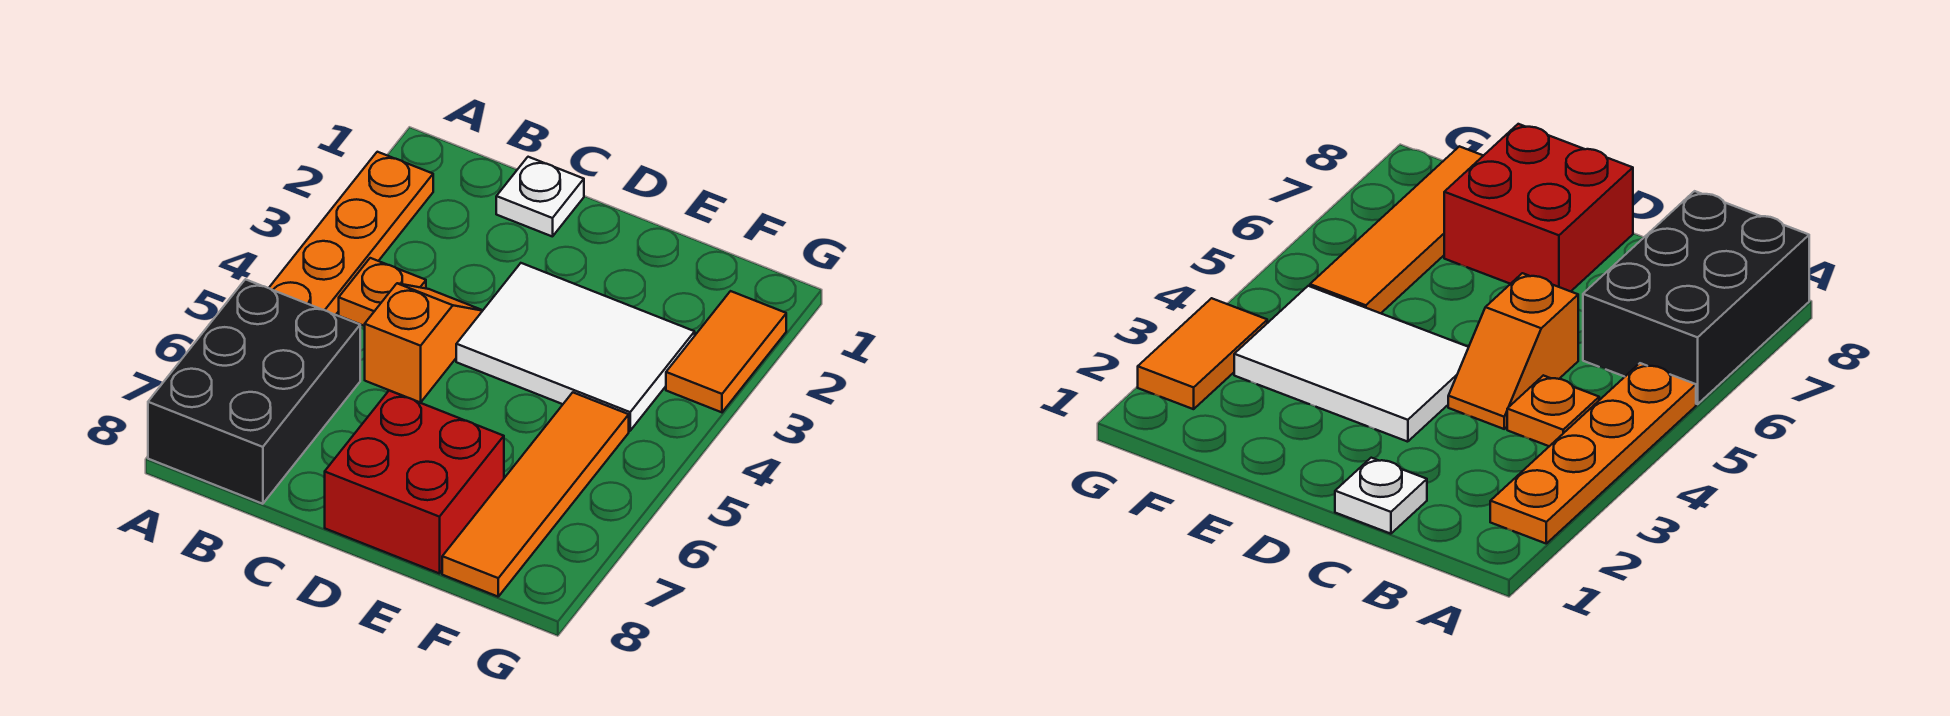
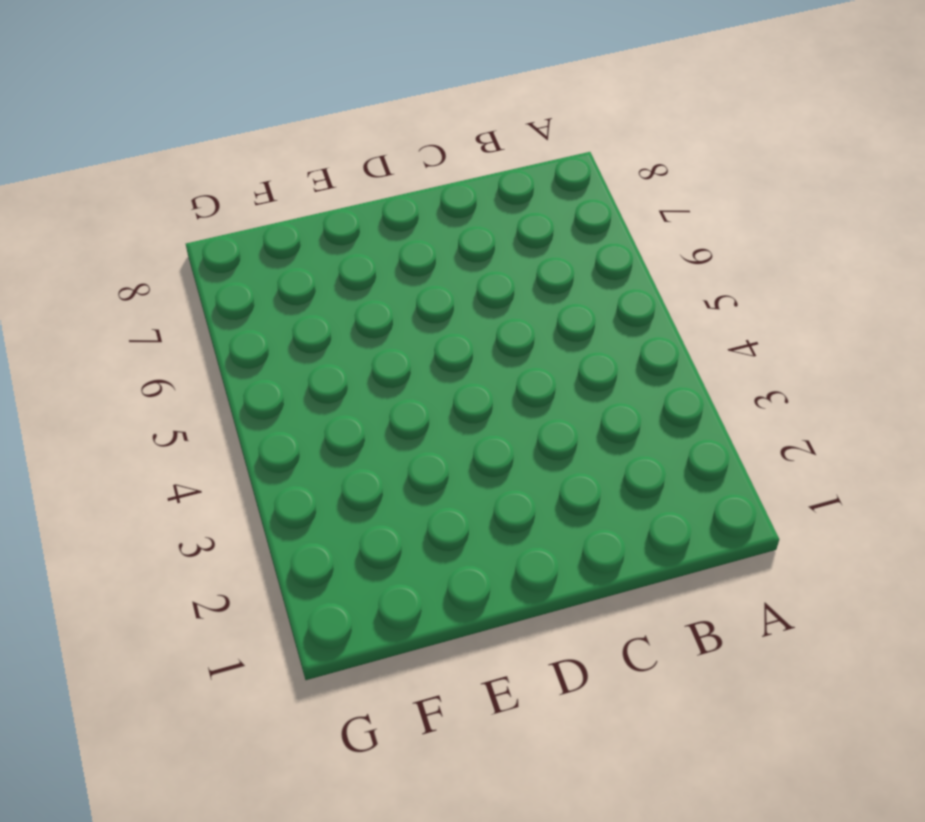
none -> orange 1x4 plate [269,152,433,315]
none -> black 2x3 brick [148,279,360,504]

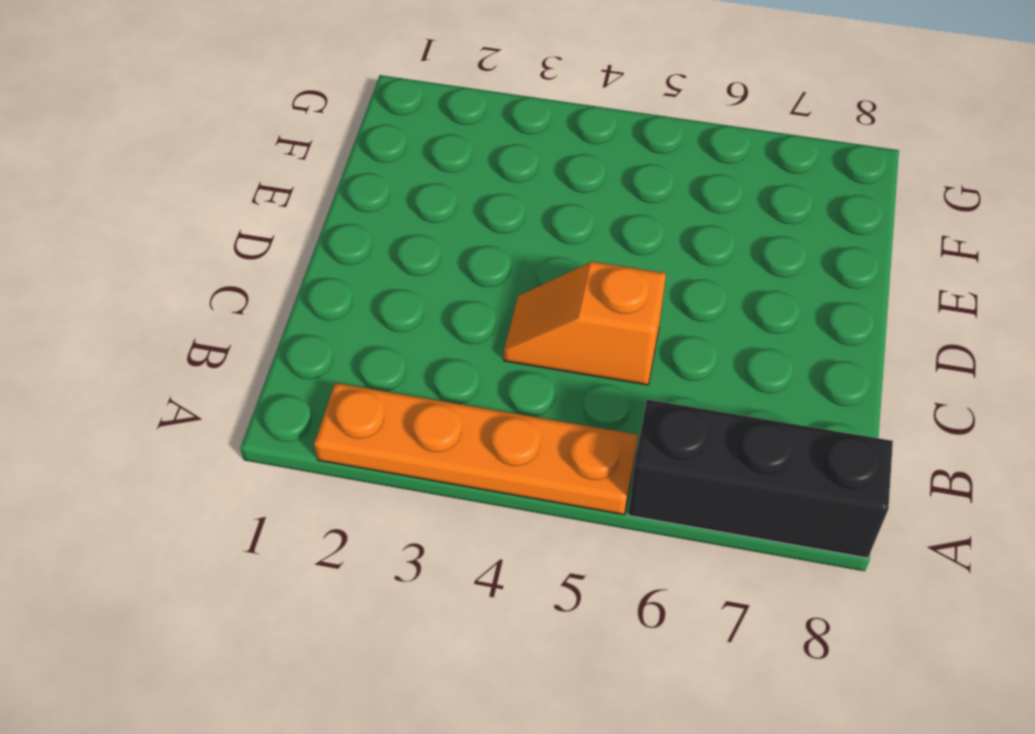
black 1x3 brick [628,400,893,558] -> black 2x3 brick [148,279,360,504]
none -> orange 1x1 plate [339,258,426,326]
none -> white 1x1 plate [496,157,584,237]

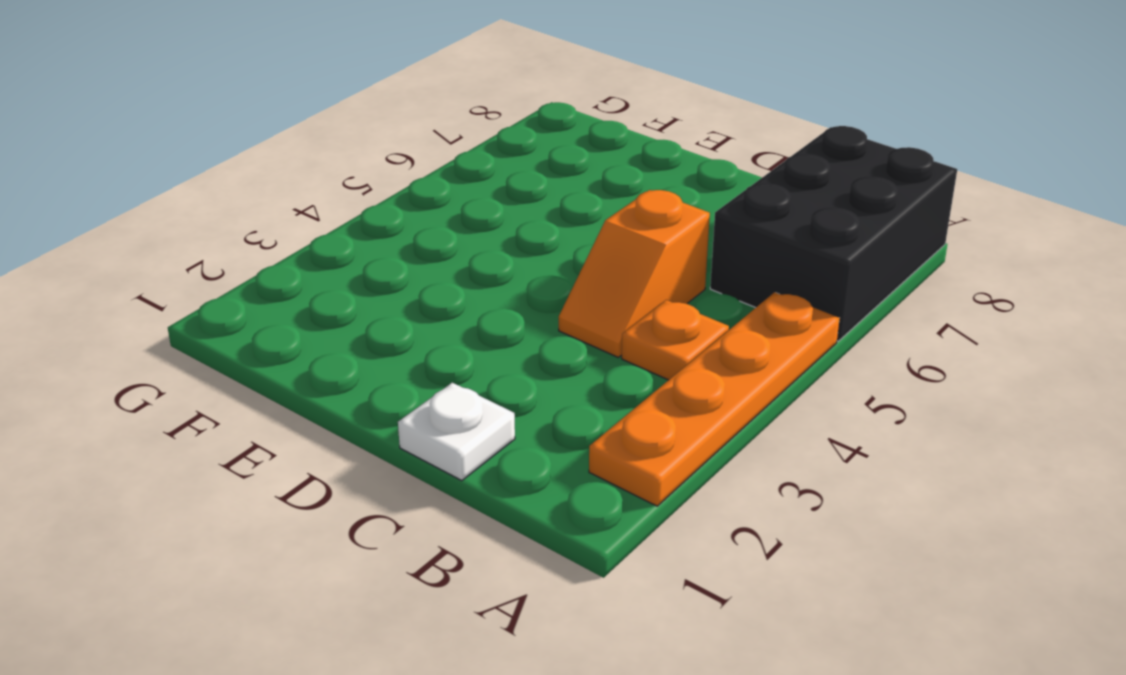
none -> white 2x3 tile [456,263,695,431]
none -> red 2x2 brick [325,391,504,574]

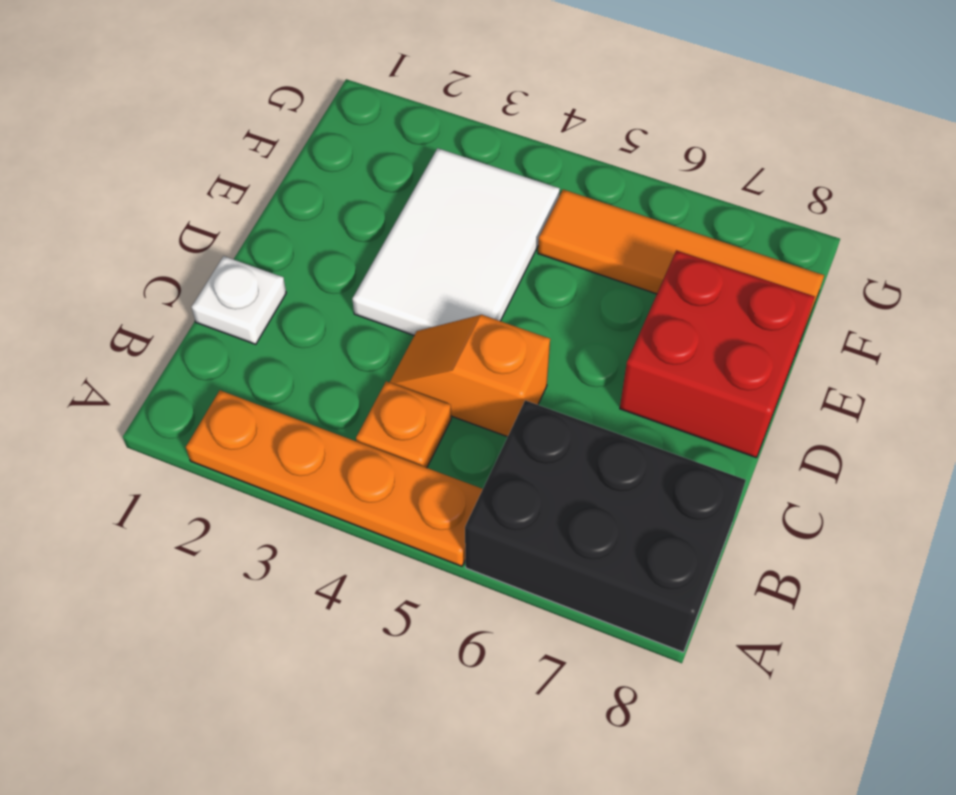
none -> orange 1x2 tile [666,291,786,412]

